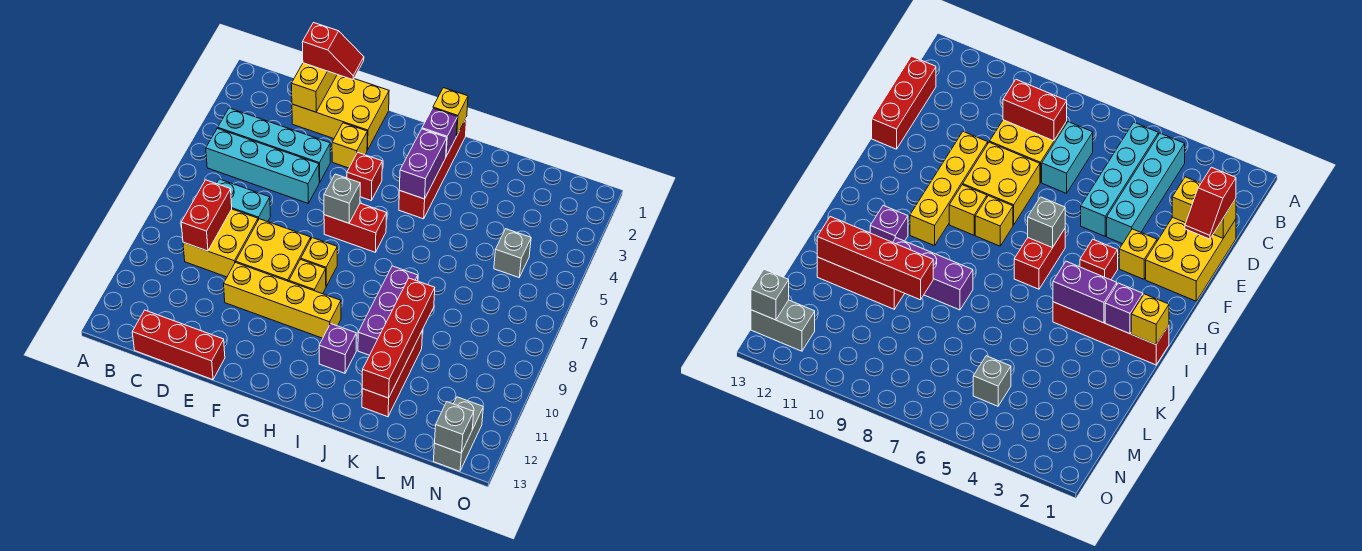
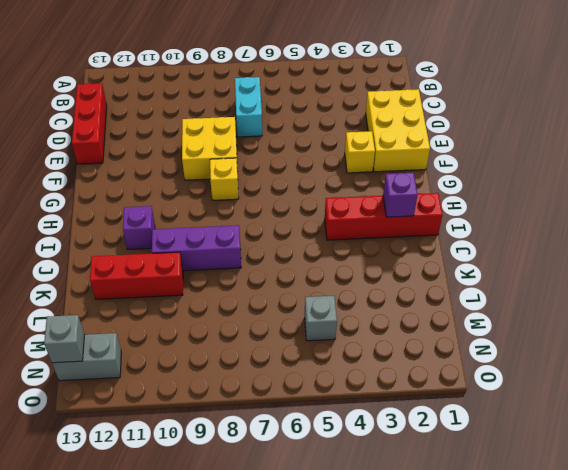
none -> cyan 1x4 brick [218,108,330,182]
none -> cyan 1x4 brick [206,128,320,203]
none -> yellow 2x2 brick [183,209,258,277]

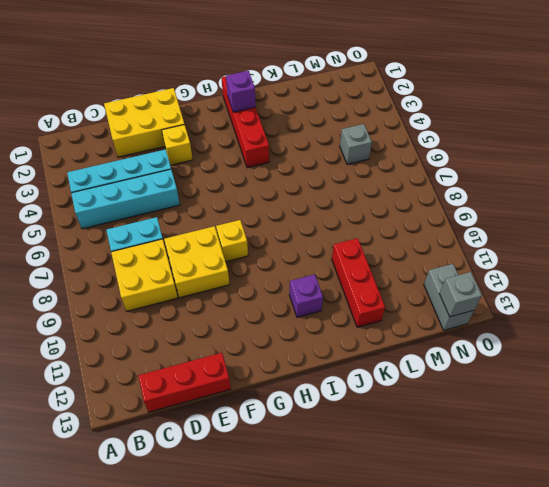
none -> yellow 1x4 brick [224,262,341,338]
none -> red 1x1 brick [347,153,382,200]
none -> red 1x2 brick [324,203,387,252]

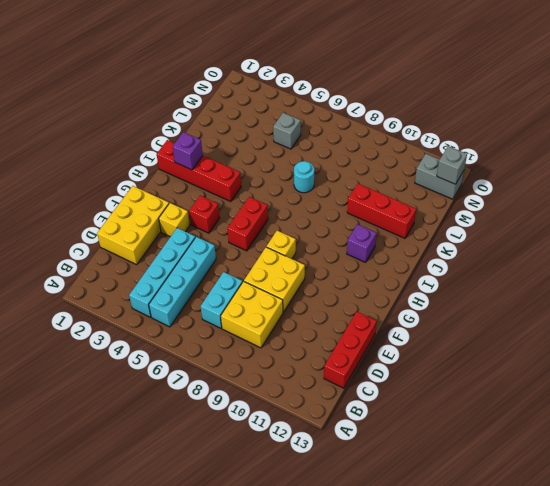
cyan 1x1 round brick [294,161,314,193] -> none
none -> yellow 1x4 brick [224,262,341,338]
none -> yellow 1x1 brick [289,260,326,294]
none -> purple 1x3 brick [358,266,418,355]

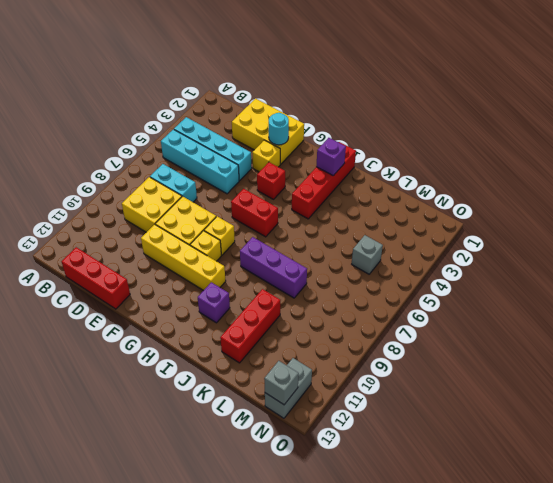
cyan 1x1 round brick [269,113,289,145] -> none
purple 1x3 brick [240,237,307,298] -> purple 1x3 brick turned to [358,266,418,355]
none -> red 1x2 brick [181,180,232,251]
none -> yellow 1x2 brick [291,63,337,112]
none -> grey 1x1 brick [324,174,360,223]

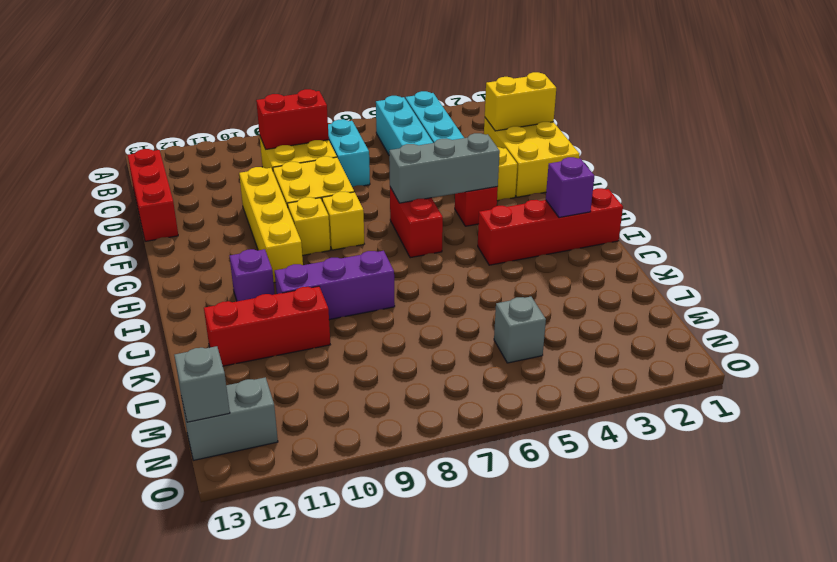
grey 1x3 brick [389,133,500,203] -> grey 1x1 brick [324,174,360,223]
none -> yellow 1x1 brick [433,88,468,136]
none -> purple 1x2 brick [399,129,447,199]
none -> red 1x4 brick [362,278,435,398]

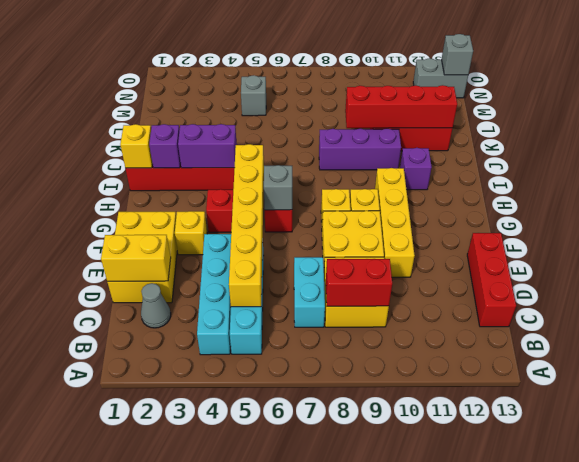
grey 1x1 cone [141,283,171,328] -> none
yellow 1x6 brick [229,144,264,307] -> none
none -> red 1x2 slope [302,23,364,80]

